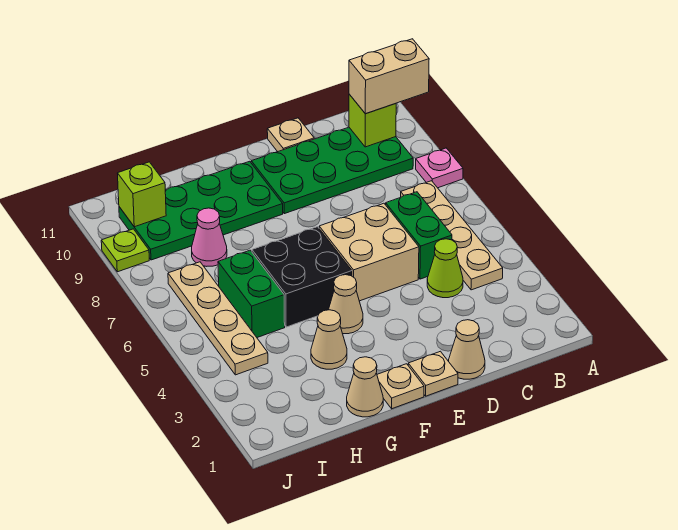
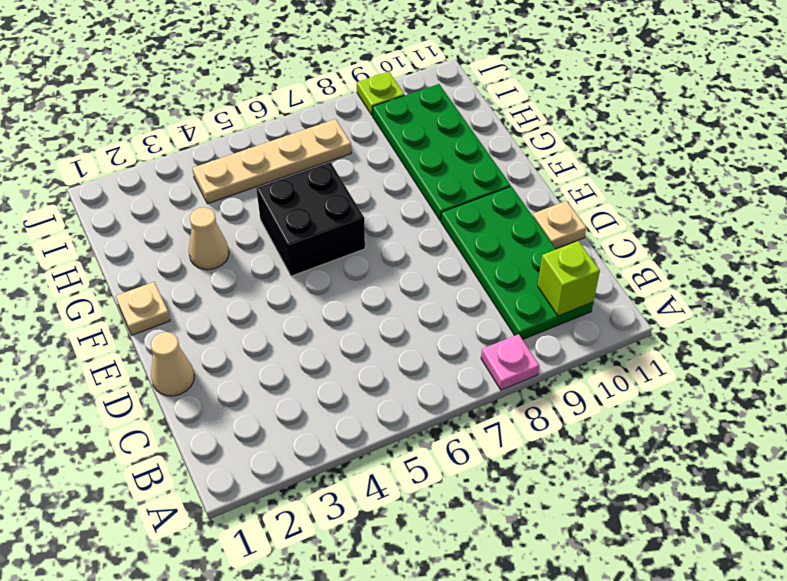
none -> tan 1x4 plate [401,181,503,290]
none -> lime 1x1 cone [427,239,463,298]
none -> green 1x2 brick [386,192,452,279]

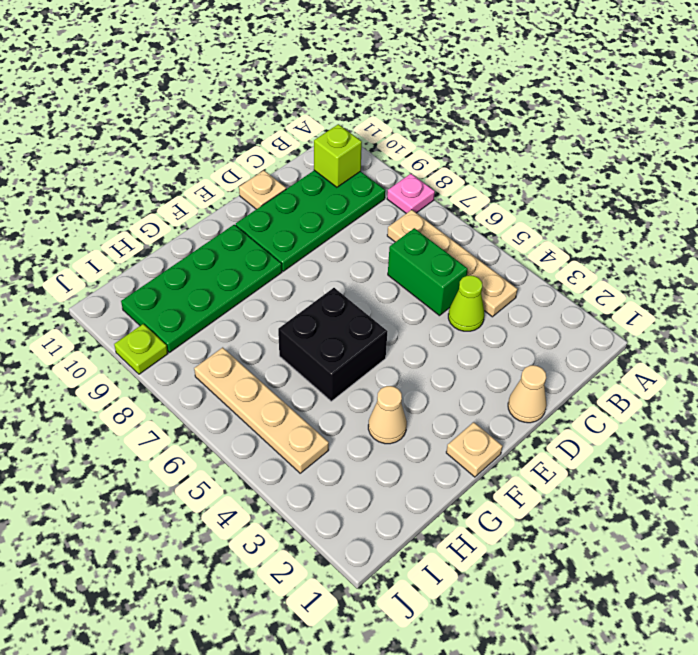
none -> tan 2x2 brick [319,203,419,301]
none -> tan 1x1 plate [408,351,458,396]
none -> tan 1x1 cone [329,275,363,334]

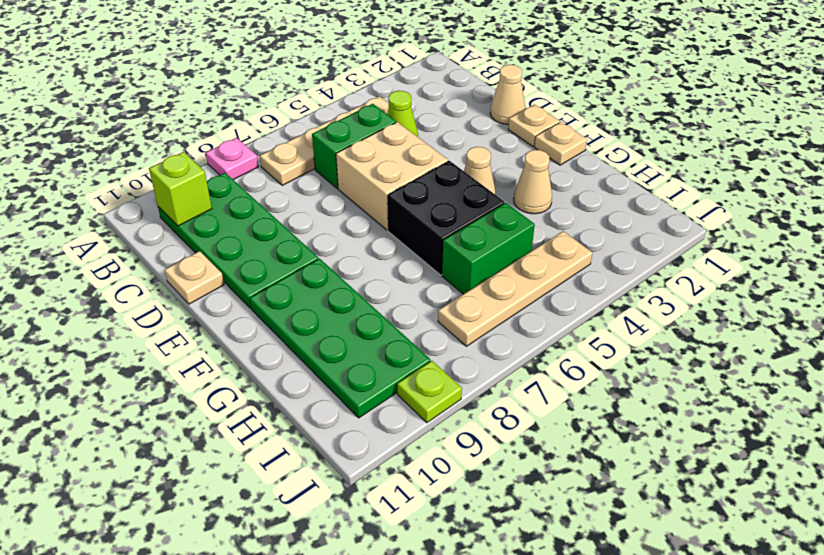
none -> tan 1x1 cone [347,357,383,417]
none -> pink 1x1 cone [192,208,227,266]
none -> lime 1x1 brick [117,162,166,227]

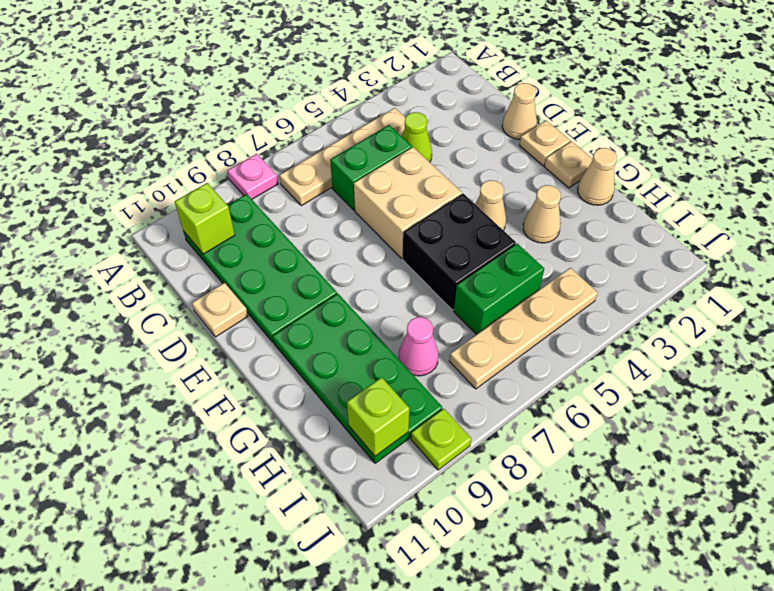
none -> tan 1x2 brick [349,39,429,114]

